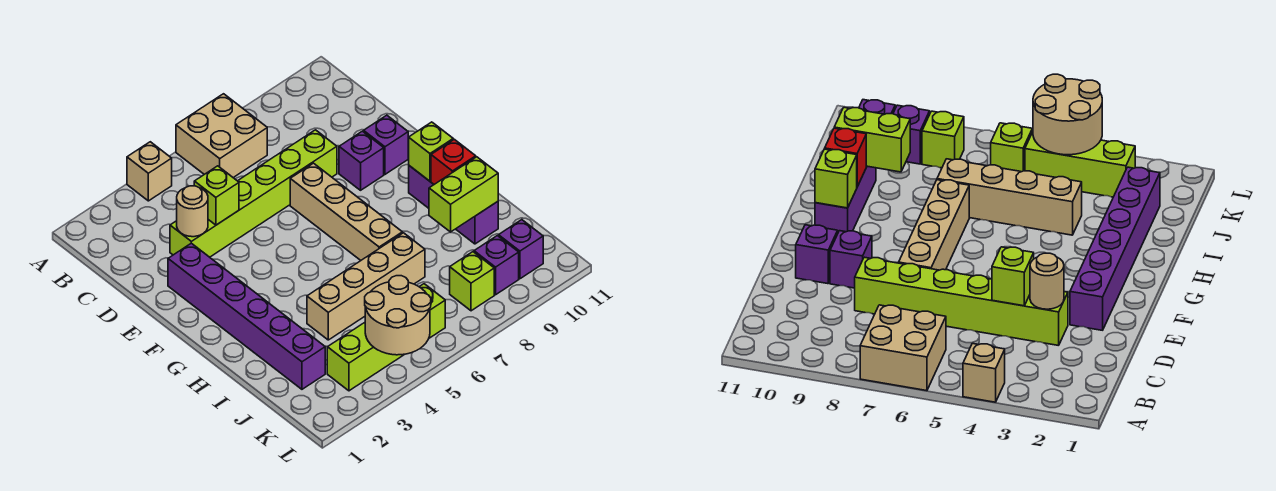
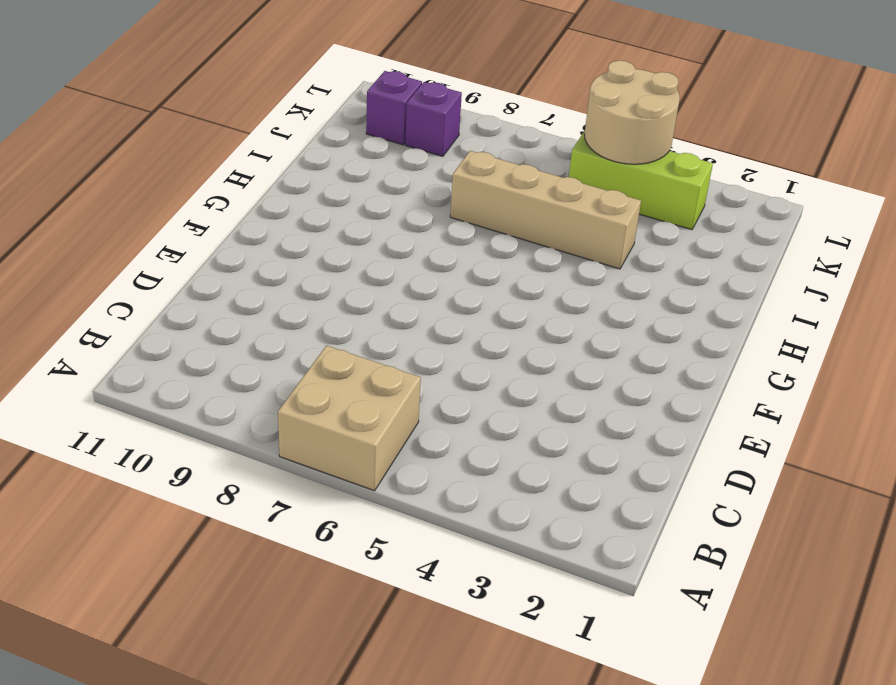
none -> tan 1x1 brick [127,142,172,201]
none -> lime 1x6 brick [170,130,337,257]
none -> purple 1x6 brick [168,243,325,389]

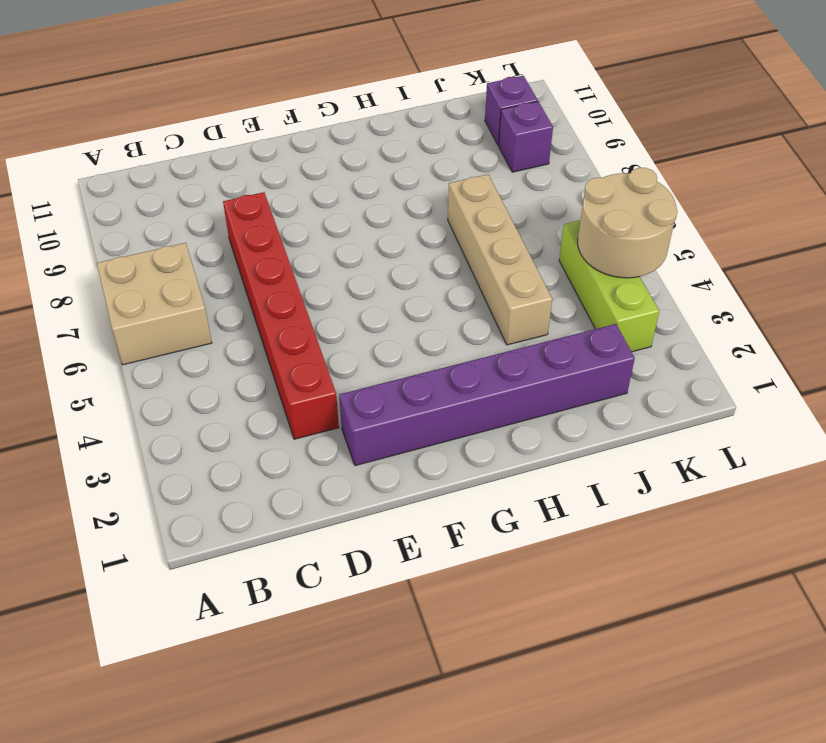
red 1x6 brick [223,192,339,439] -> lime 1x6 brick [170,130,337,257]
none -> tan 1x1 brick [127,142,172,201]
none -> tan 1x4 brick [290,163,402,260]
none -> purple 1x1 brick [339,131,384,190]

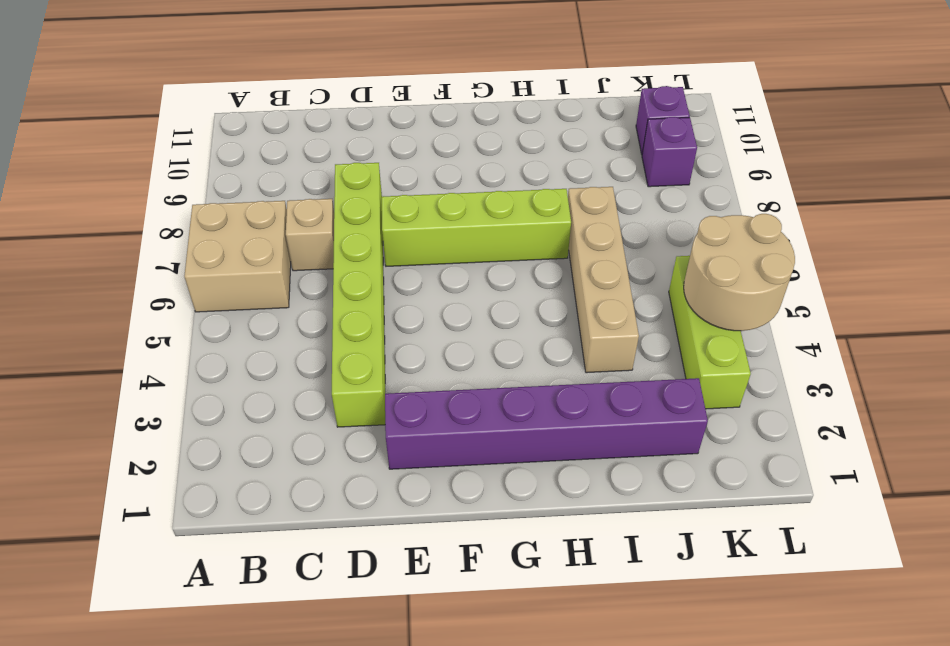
tan 1x1 brick [286,199,334,271] -> tan 1x1 brick moved to [127,142,172,201]
lime 1x4 brick [382,189,571,266] -> tan 1x4 brick [290,163,402,260]
none -> purple 1x1 brick [339,131,384,190]
none -> purple 1x1 brick [364,115,408,174]
none -> purple 1x3 brick [409,166,498,244]

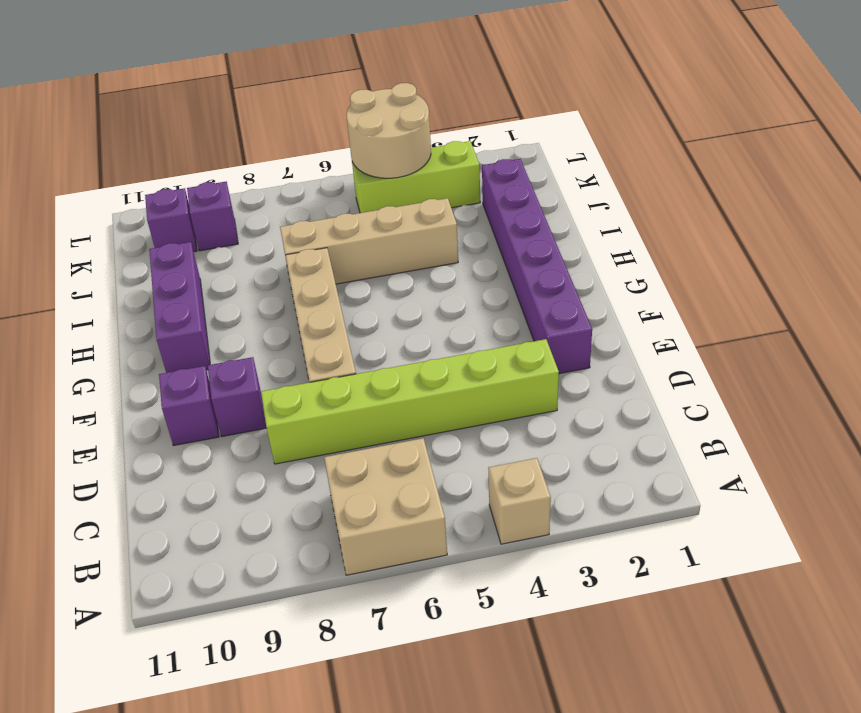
none -> lime 1x1 brick [419,284,445,338]
none -> lime 1x1 brick [450,252,494,311]
none -> tan 1x1 round brick [177,186,208,237]

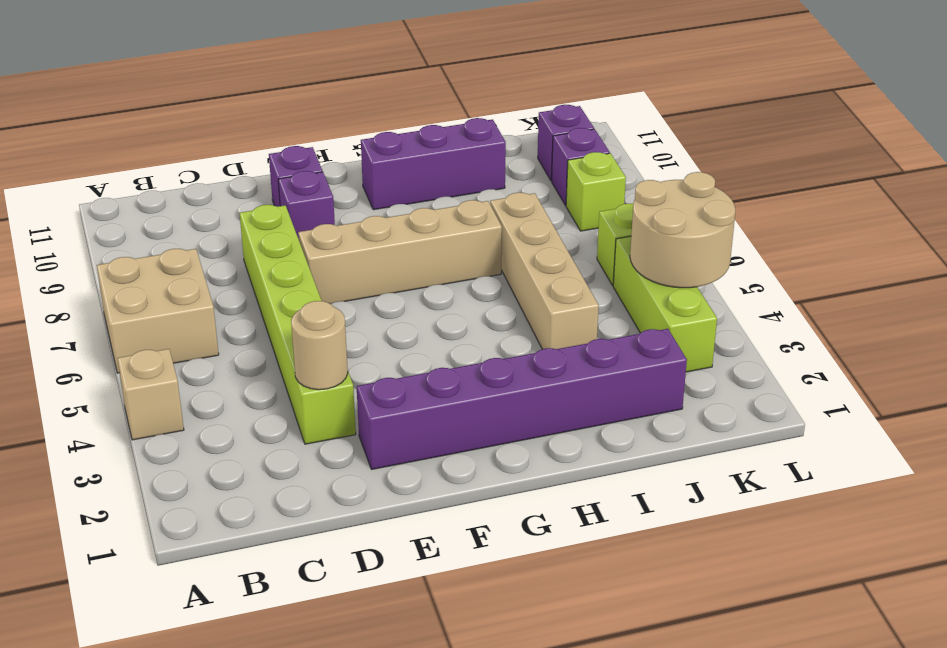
none -> lime 1x1 brick [194,166,239,225]
none -> lime 1x1 brick [408,122,453,181]
none -> red 1x1 brick [431,139,476,184]

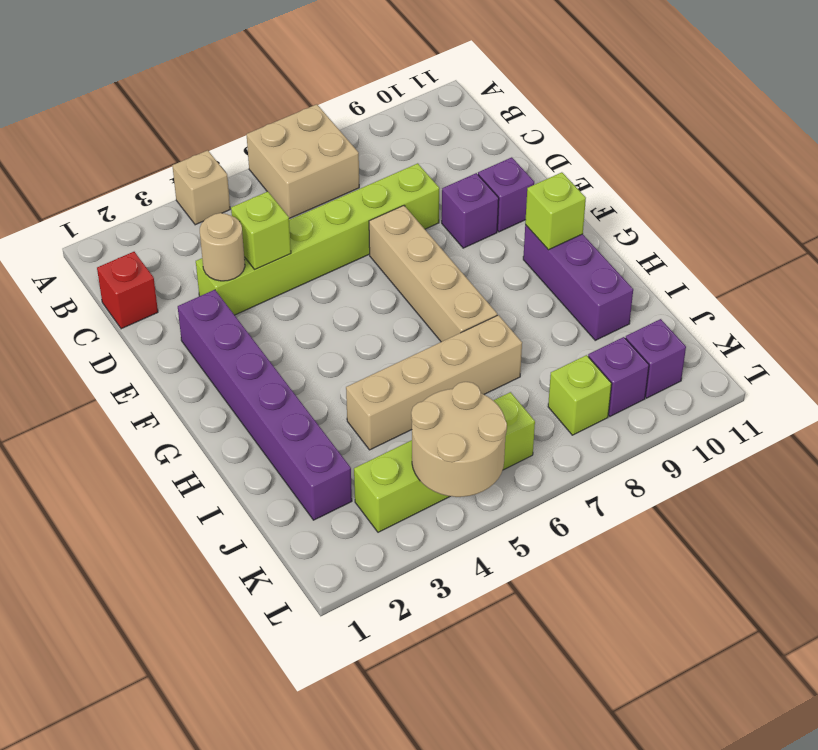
red 1x1 brick [97,252,158,329] -> red 1x1 brick moved to [431,139,476,184]
none -> lime 1x2 brick [429,157,498,232]

